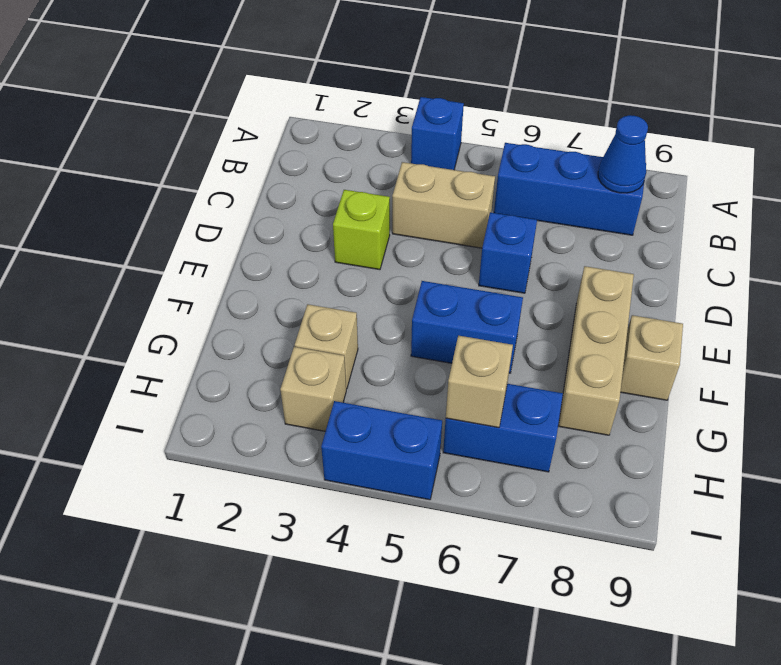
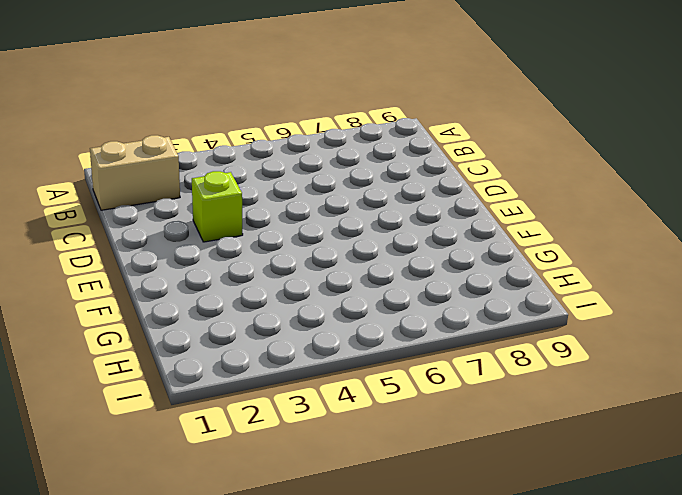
tan 1x2 brick [90,135,180,210] -> tan 1x2 brick moved to [392,162,495,248]
none -> blue 1x1 brick [411,97,464,170]
none -> blue 1x3 brick [494,143,644,235]
none -> blue 1x1 brick [479,212,537,293]

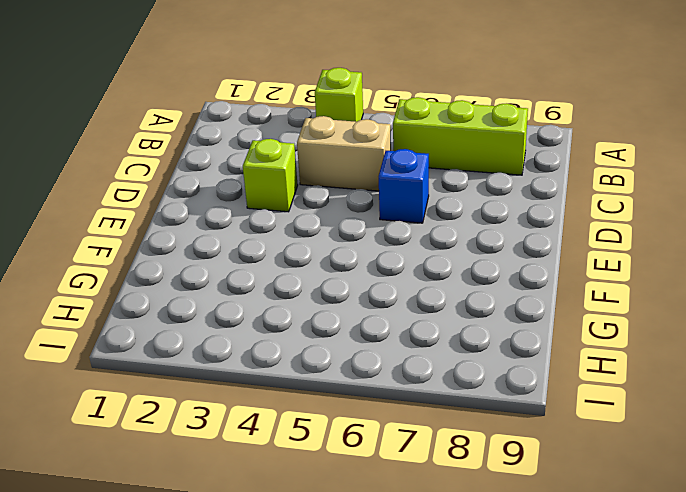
lime 1x1 brick [315,68,363,122] -> blue 1x1 brick [411,97,464,170]
lime 1x3 brick [393,97,528,175] -> blue 1x3 brick [494,143,644,235]
none -> tan 1x3 brick [558,266,634,435]
none -> blue 1x2 brick [411,281,523,373]
none -> tan 1x1 brick [621,315,683,400]

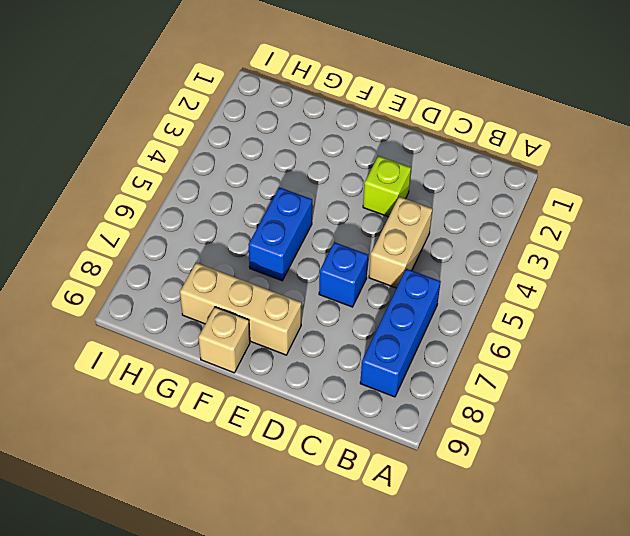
none -> blue 1x1 brick [411,97,464,170]
none -> tan 1x1 brick [295,304,358,389]
none -> tan 1x1 brick [280,347,346,431]

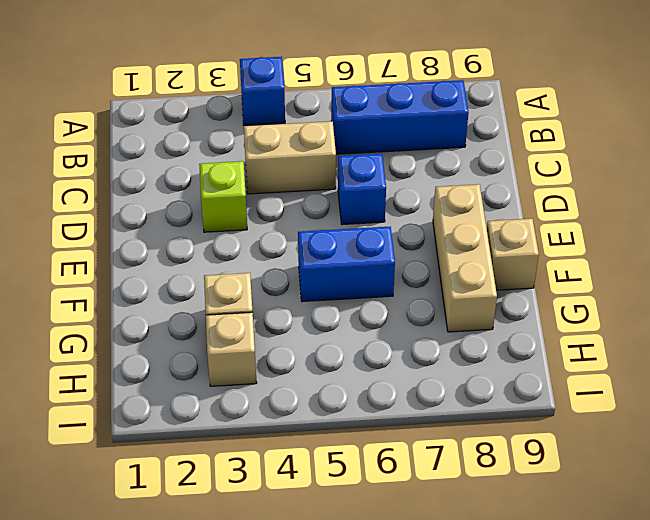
none -> blue 1x2 brick [443,384,563,472]
none -> blue 1x2 brick [321,401,442,500]
none -> blue 1x1 cone [598,115,648,193]

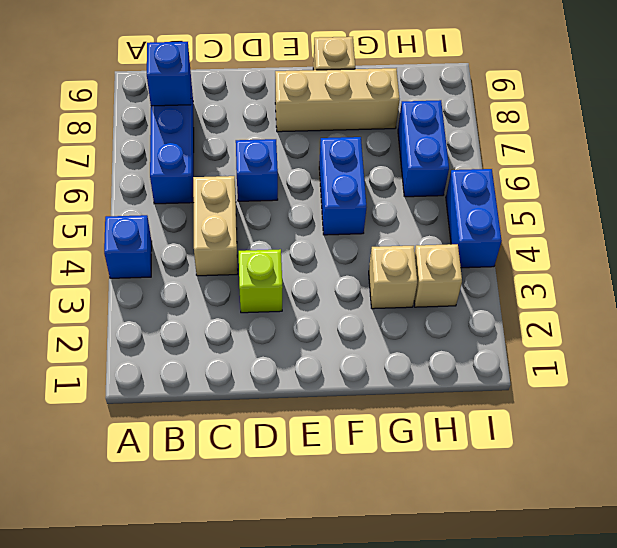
blue 1x1 brick [147,42,191,106] -> blue 1x1 cone [598,115,648,193]
none -> tan 1x1 brick [446,336,513,428]

